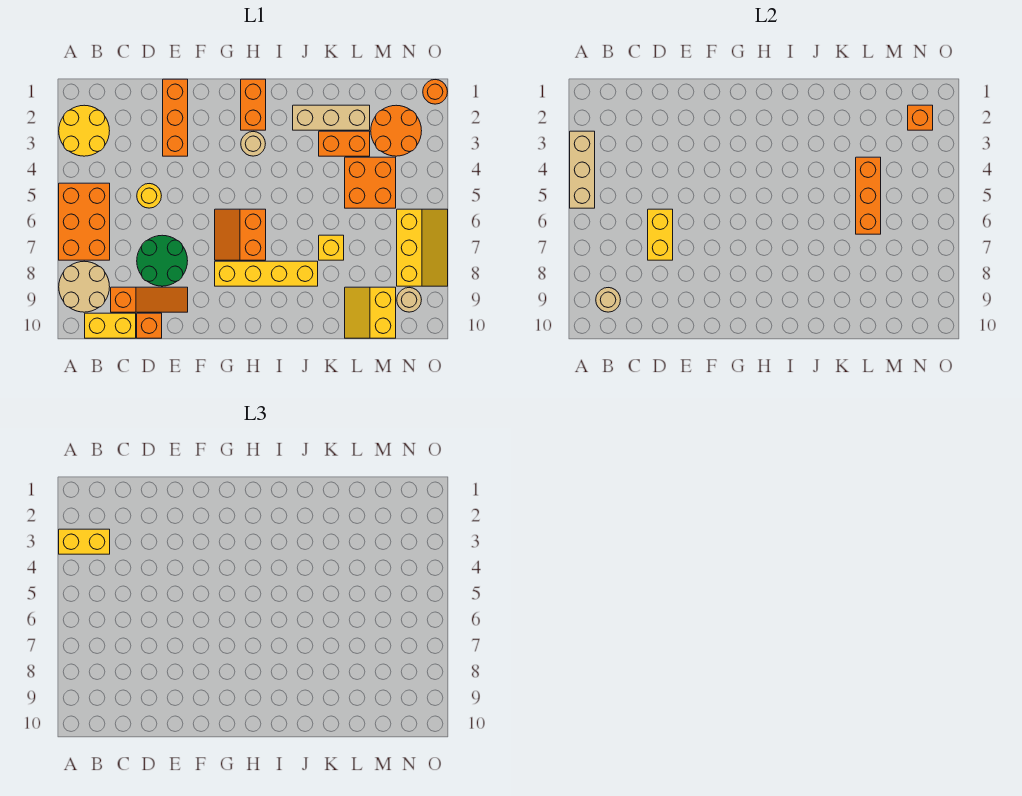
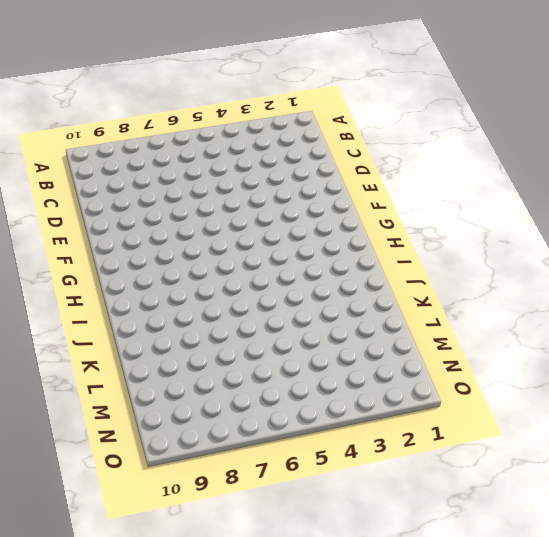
none -> yellow 2x2 round brick [59,105,110,156]
none -> orange 2x3 brick [59,183,110,260]
none -> tan 2x2 round brick [59,261,110,312]

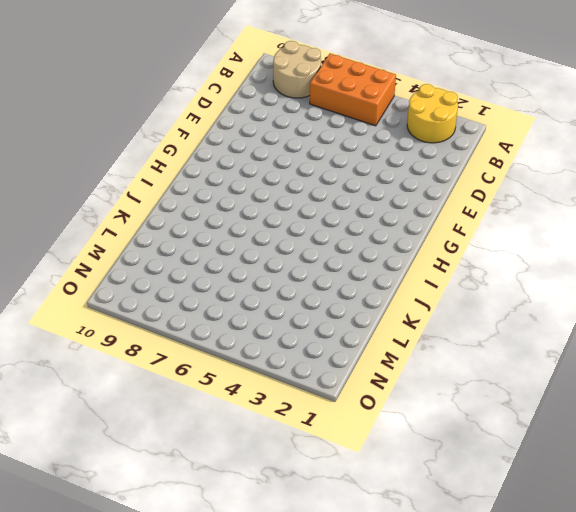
none -> yellow 1x2 brick [85,313,136,338]
none -> orange 1x3 slope [111,287,188,312]
none -> yellow 1x1 round brick [137,184,161,208]

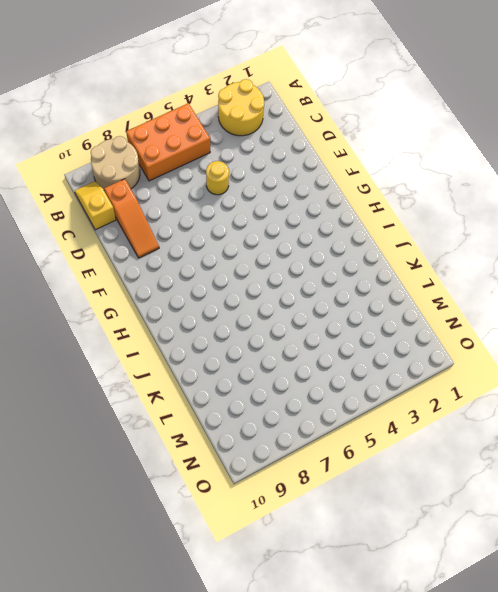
yellow 1x2 slope [75,181,116,230] -> yellow 1x2 brick [85,313,136,338]
none -> green 2x2 round brick [137,235,188,286]
none -> orange 1x1 brick [137,313,162,338]
none -> orange 1x3 brick [163,79,188,156]

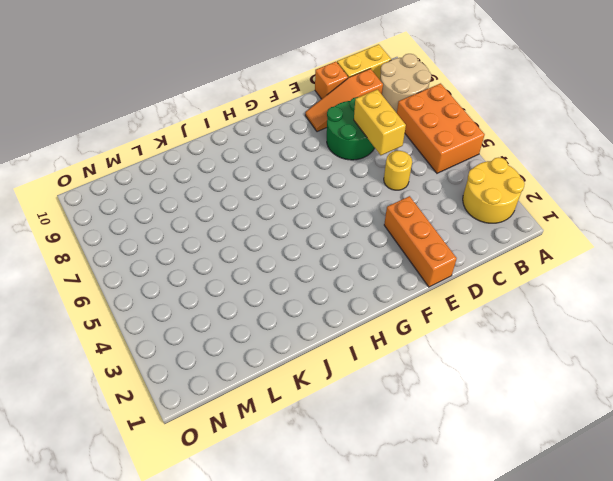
none -> orange 2x2 slope [215,209,266,260]
none -> yellow 1x4 brick [215,261,318,286]
none -> orange 1x2 brick [241,79,266,130]

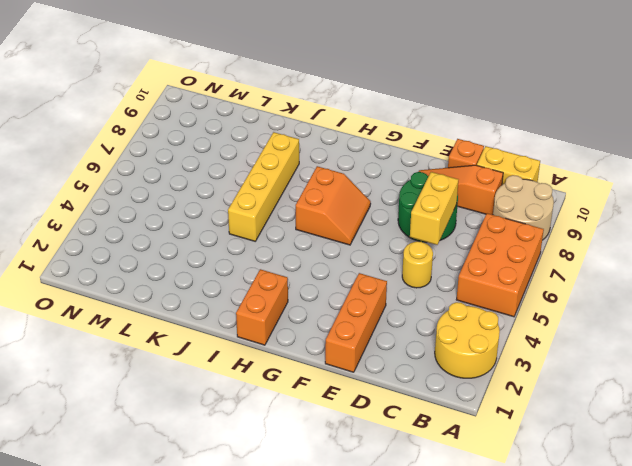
yellow 1x4 brick [228,132,299,241] -> yellow 1x4 brick turned to [215,261,318,286]
none -> tan 1x1 round brick [241,132,265,156]
none -> tan 1x3 brick [293,105,370,130]
none -> orange 1x2 brick [319,131,370,156]

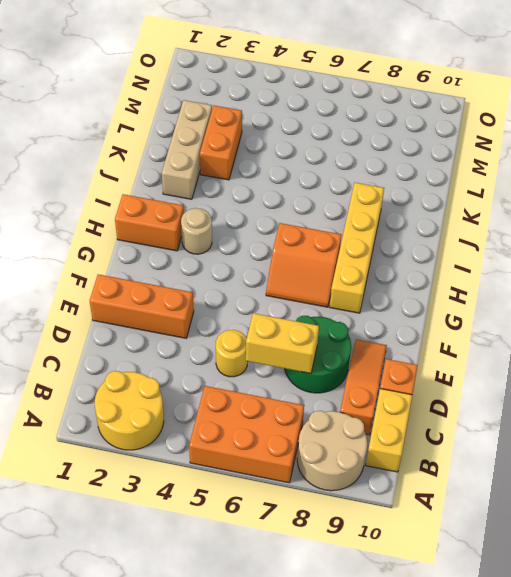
none -> yellow 1x1 brick [319,235,344,260]
none -> orange 2x2 brick [345,157,396,208]
none -> yellow 2x2 slope [345,287,396,338]

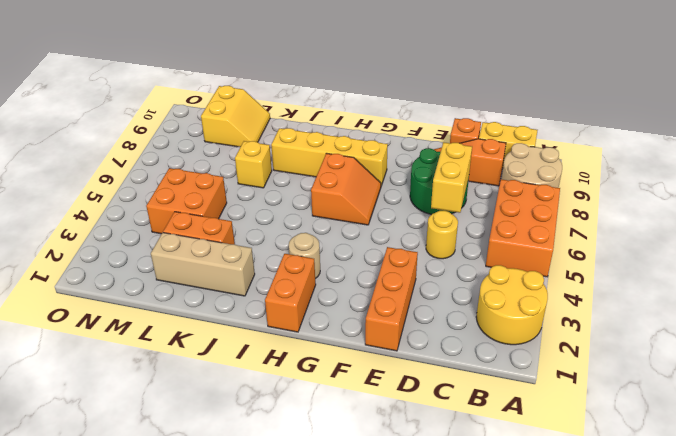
none -> orange 2x2 round brick [371,105,422,156]
none -> yellow 2x3 slope [397,209,448,286]
none -> tan 1x1 round brick [397,288,421,312]

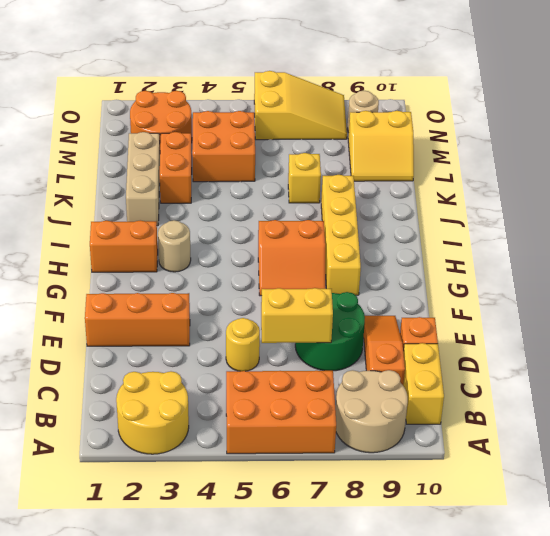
yellow 2x3 slope [254,71,347,140] -> yellow 2x3 slope turned to [397,209,448,286]
none -> orange 1x1 round brick [423,80,447,104]
none -> tan 1x3 brick [570,131,595,208]
none -> tan 1x1 round brick [596,288,620,312]

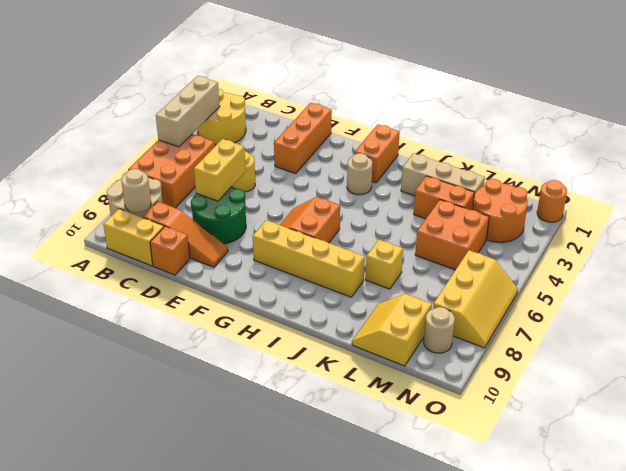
none -> orange 1x3 brick [856,157,881,234]
none -> orange 1x1 brick [908,105,933,130]
none -> yellow 1x2 brick [59,529,110,554]

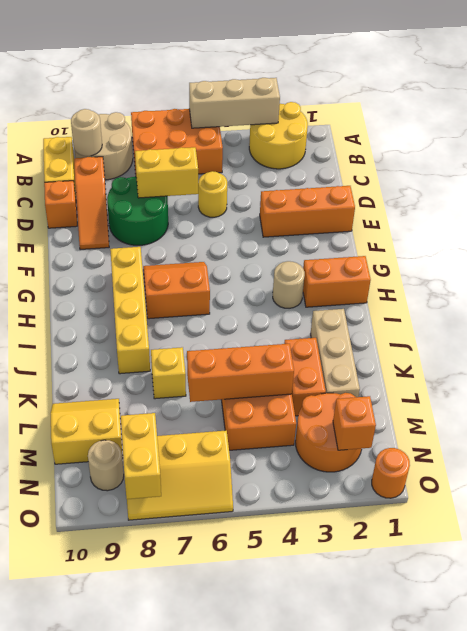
yellow 1x2 brick [121,413,161,499] -> yellow 1x2 brick moved to [59,529,110,554]

